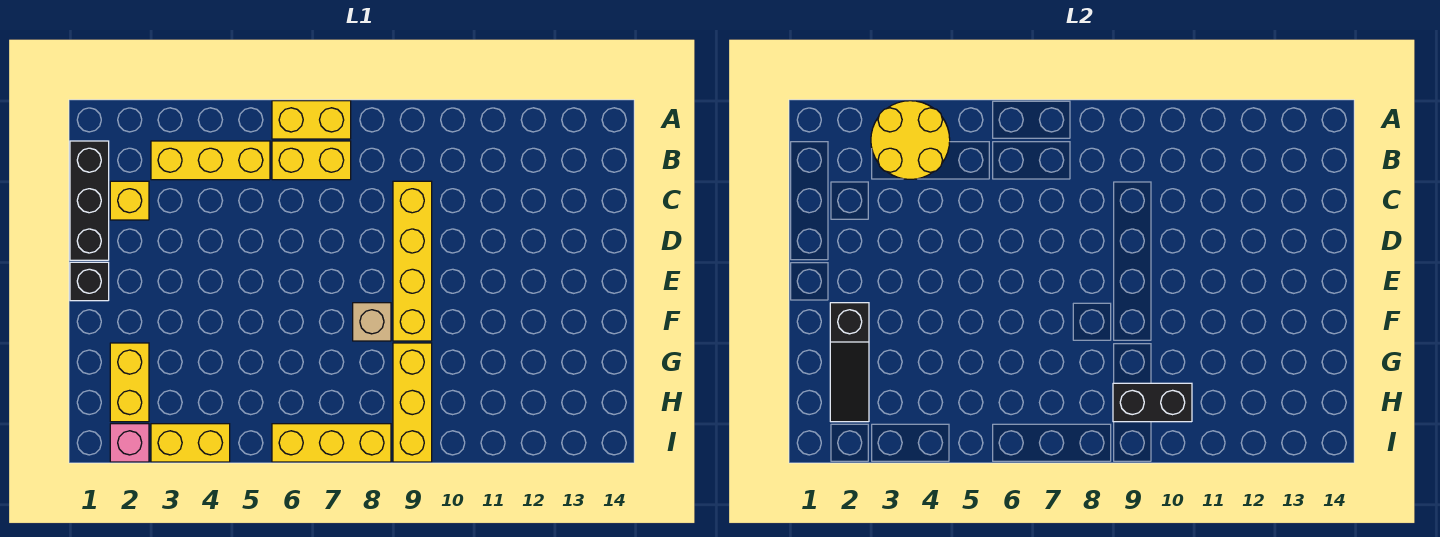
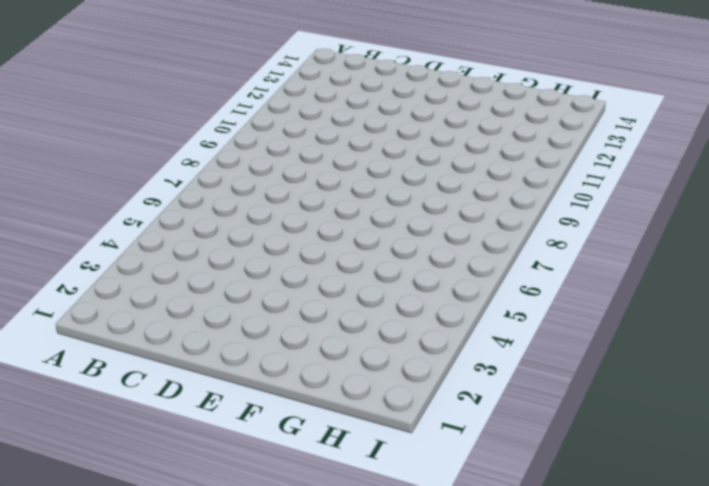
none -> yellow 1x2 brick [272,101,351,139]
none -> black 1x3 brick [70,141,109,260]
none -> yellow 1x3 brick [151,141,270,180]

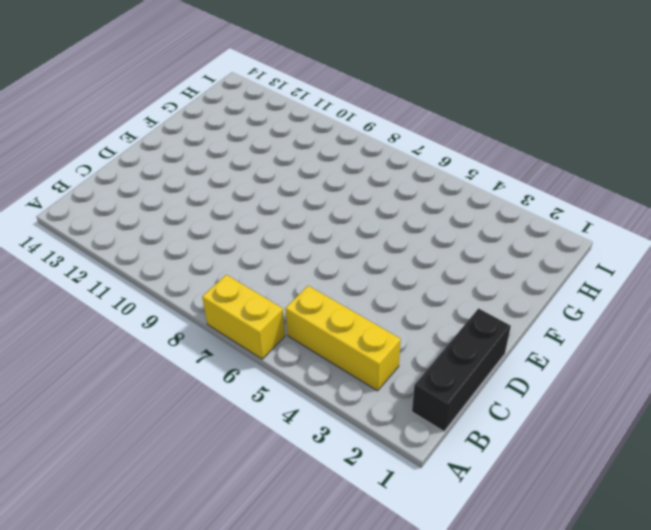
none -> yellow 1x2 brick [272,141,351,180]
none -> yellow 1x1 brick [110,181,149,220]
none -> yellow 1x4 brick [393,181,432,341]

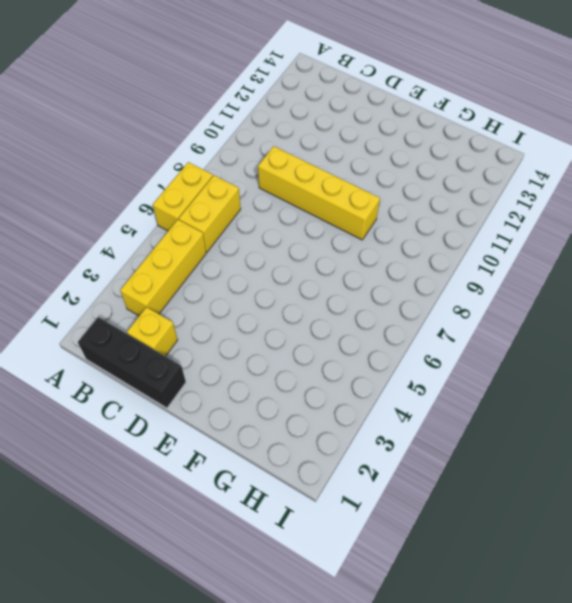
none -> black 1x1 brick [70,262,109,301]
none -> tan 1x1 brick [353,303,391,341]
none -> yellow 1x2 brick [110,343,149,422]

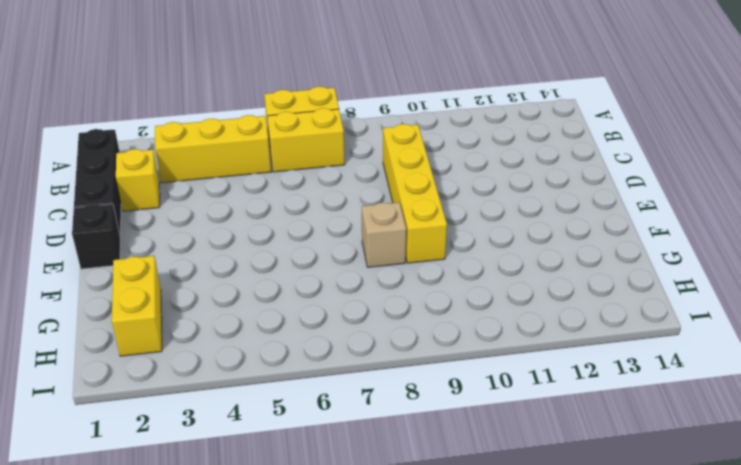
none -> yellow 1x3 brick [393,343,432,462]
none -> pink 1x1 brick [110,424,149,462]
none -> yellow 1x2 brick [151,424,230,462]

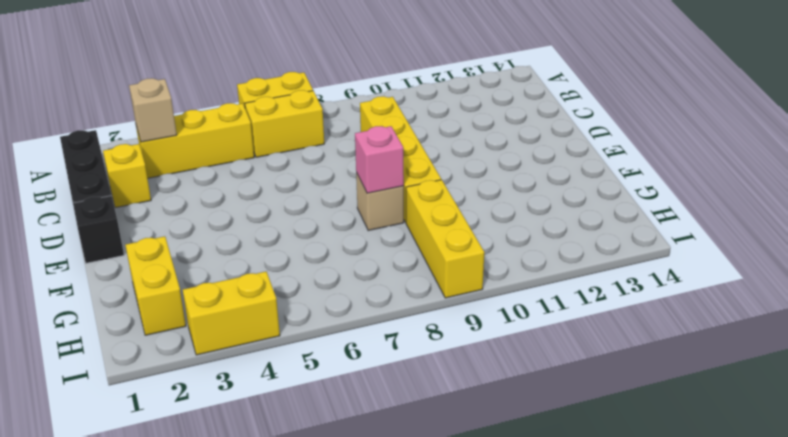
tan 1x1 brick [129,78,177,142] -> yellow 2x2 round brick [871,101,950,179]
pink 1x1 brick [355,126,404,193] -> pink 1x1 brick moved to [110,424,149,462]
none -> yellow 1x3 brick [272,424,391,462]
none -> black 1x3 slope [830,303,869,422]
none -> black 1x2 brick [1113,383,1192,422]

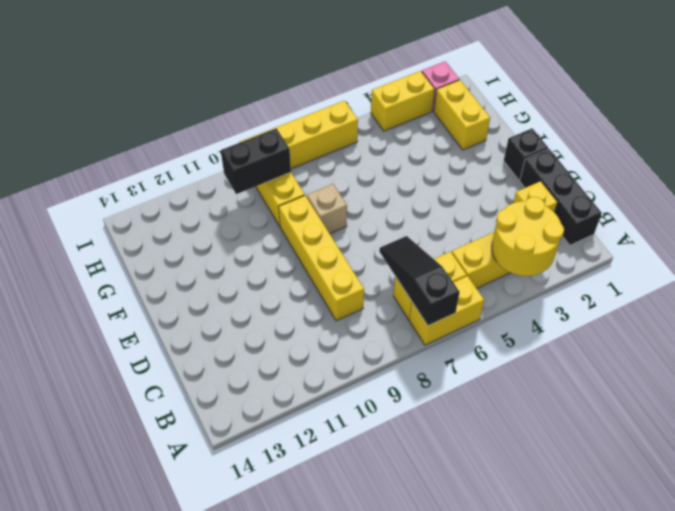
black 1x3 slope [379,236,460,326] -> black 1x3 slope moved to [830,303,869,422]

